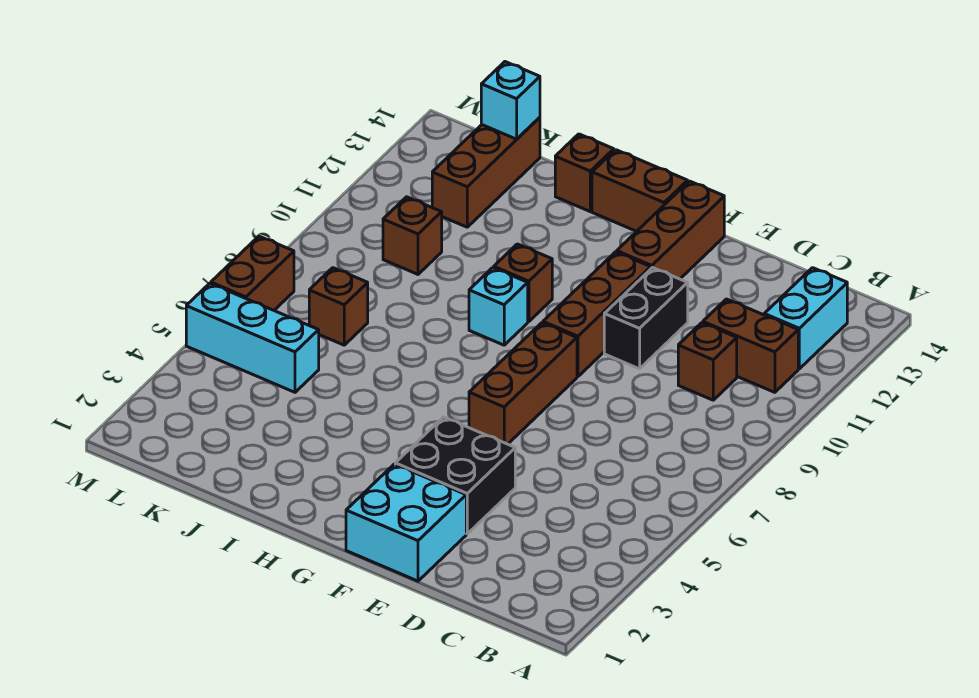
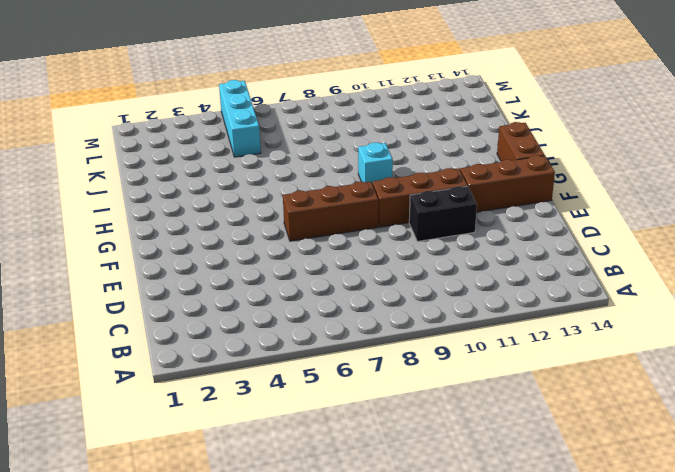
none -> brown 1x2 brick [703,299,798,392]
none -> cyan 1x2 brick [764,268,847,369]
none -> brown 1x1 brick [678,323,737,400]

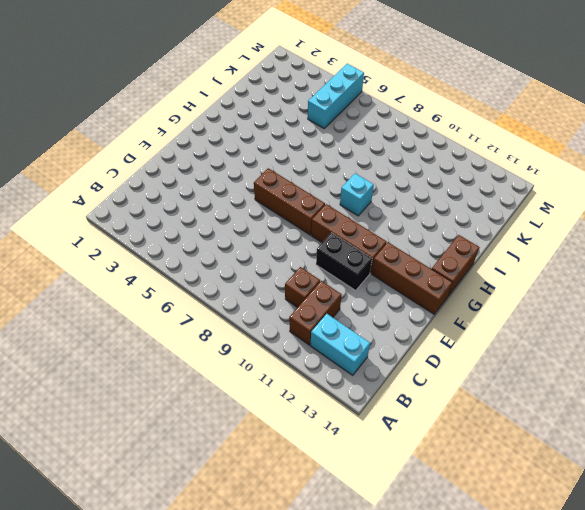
none -> cyan 2x2 brick [346,464,466,581]
none -> black 2x2 brick [395,417,515,534]
none -> brown 1x1 brick [494,244,552,322]

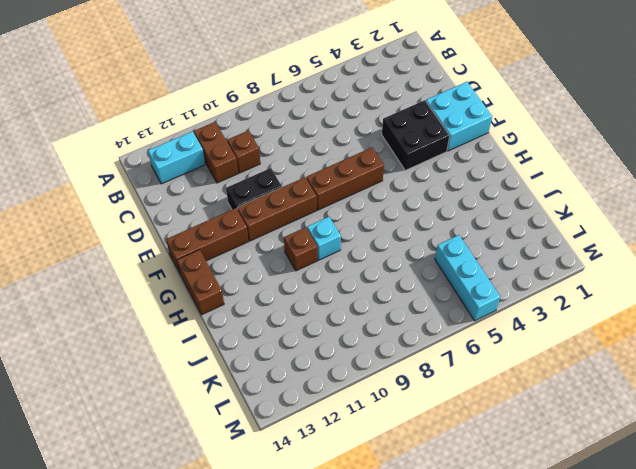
none -> brown 1x1 brick [555,134,614,211]
none -> brown 1x1 brick [309,268,368,345]
none -> brown 1x1 brick [383,197,442,274]

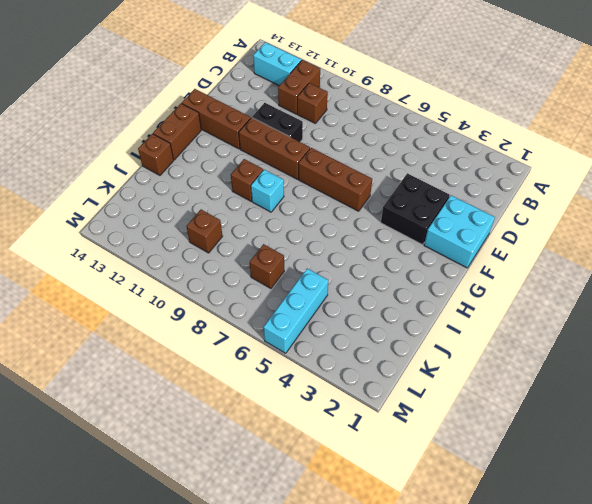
none -> brown 1x3 brick [432,117,540,227]
none -> brown 1x2 brick [211,236,294,310]
none -> cyan 1x1 brick [481,62,540,139]

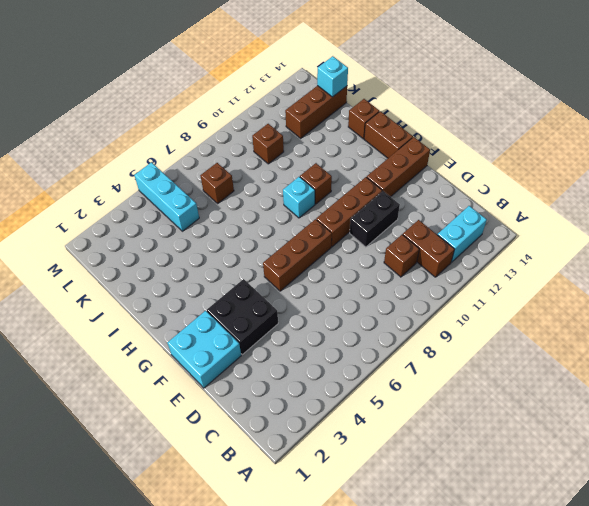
none -> brown 1x2 brick [211,236,294,310]

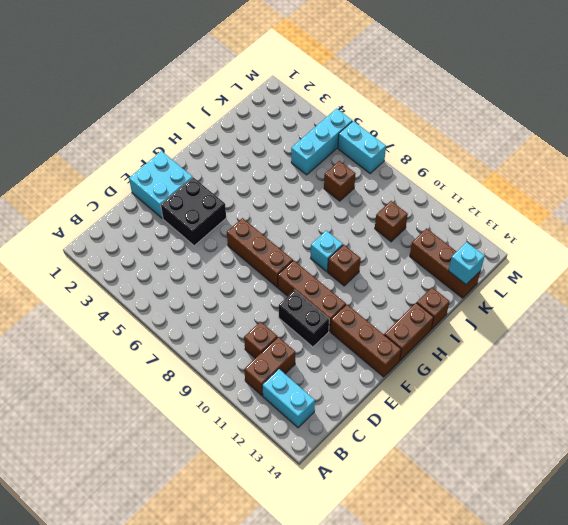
cyan 1x2 brick [338,121,386,173] -> brown 1x2 brick [211,236,294,310]

